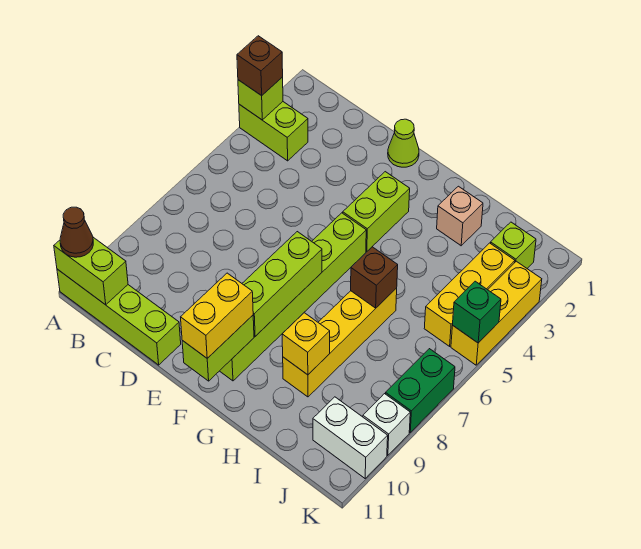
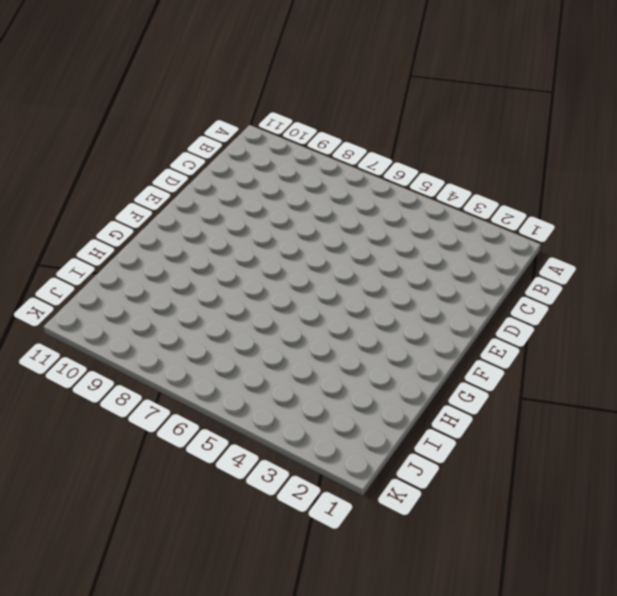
none -> lime 1x2 brick [239,102,308,161]
none -> lime 1x4 brick [57,269,181,365]
none -> lime 1x1 cone [388,119,419,167]

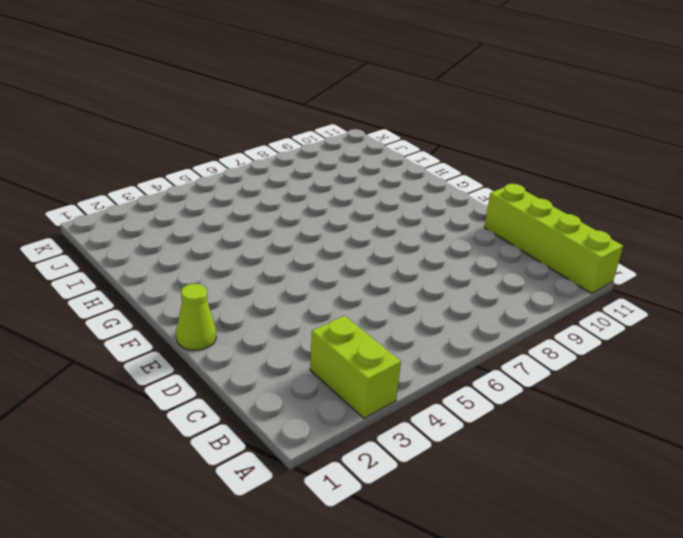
none -> lime 1x2 brick [343,172,410,252]
none -> lime 1x6 brick [220,213,366,381]
none -> tan 1x1 brick [437,186,483,246]

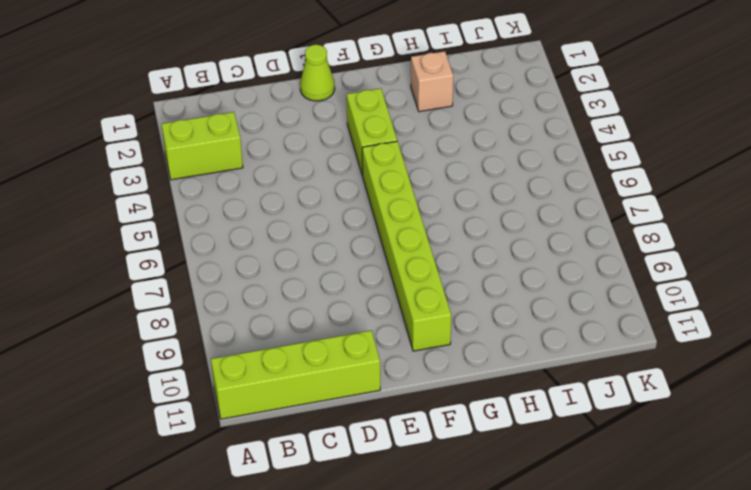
none -> yellow 1x4 brick [283,288,397,397]
none -> lime 1x1 brick [491,222,536,268]
none -> yellow 1x3 brick [424,243,515,346]

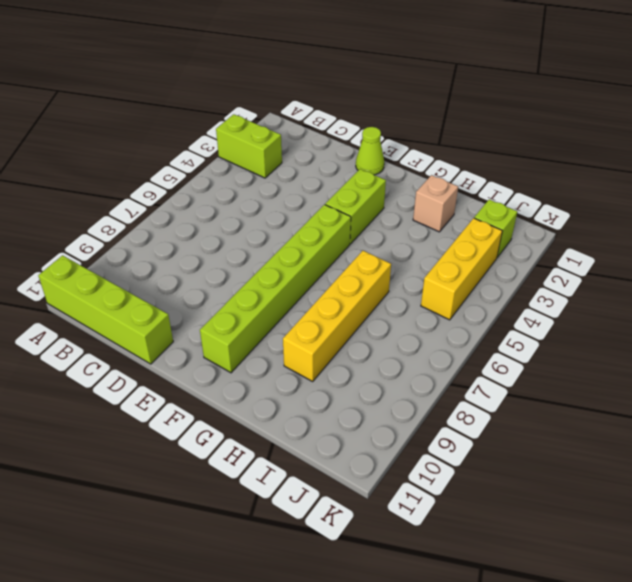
none -> white 1x2 brick [313,397,388,478]
none -> yellow 1x3 brick [451,261,542,365]
none -> green 1x2 brick [386,349,455,432]

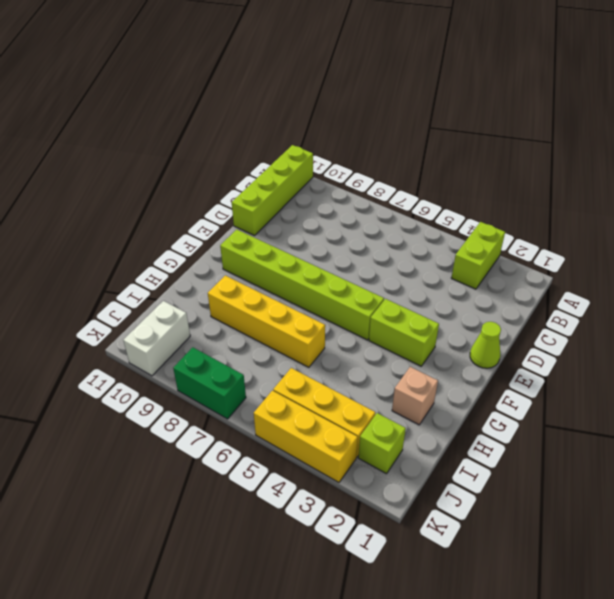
none -> white 1x1 brick [363,394,410,455]
none -> lime 1x1 brick [238,77,283,120]
none -> lime 1x2 brick [54,237,128,305]

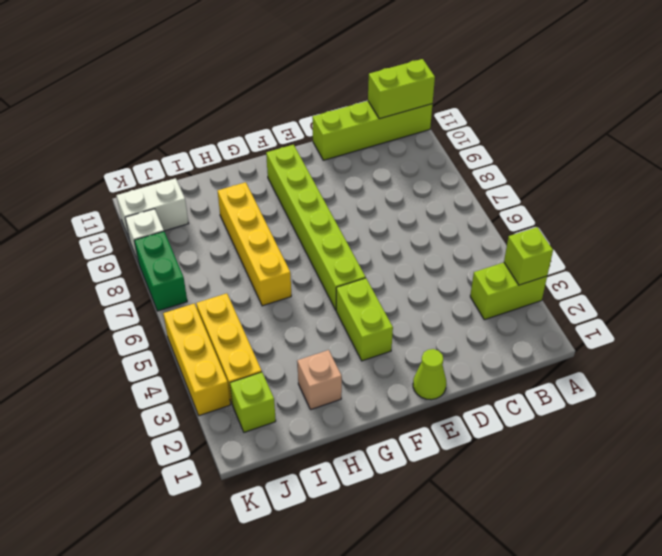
none -> lime 1x3 brick [242,232,322,336]
none -> lime 1x2 brick [182,315,254,381]
none -> brown 1x1 brick [351,247,398,308]

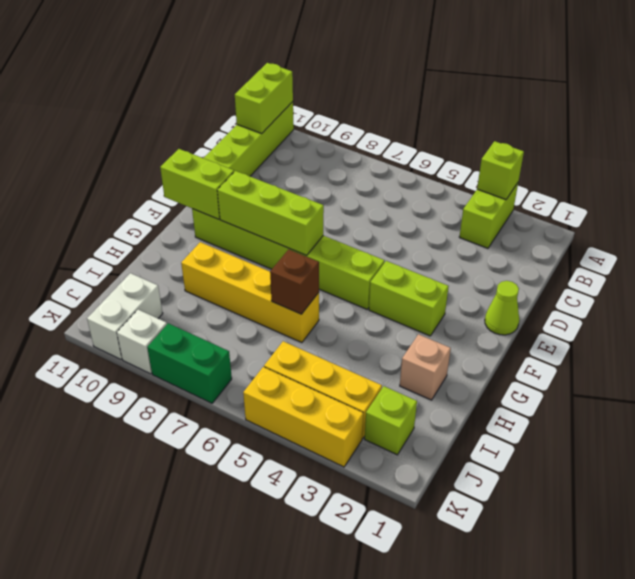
none -> yellow 1x1 brick [282,313,330,375]
none -> green 1x1 brick [453,281,501,343]
none -> brown 1x1 brick [237,36,283,96]

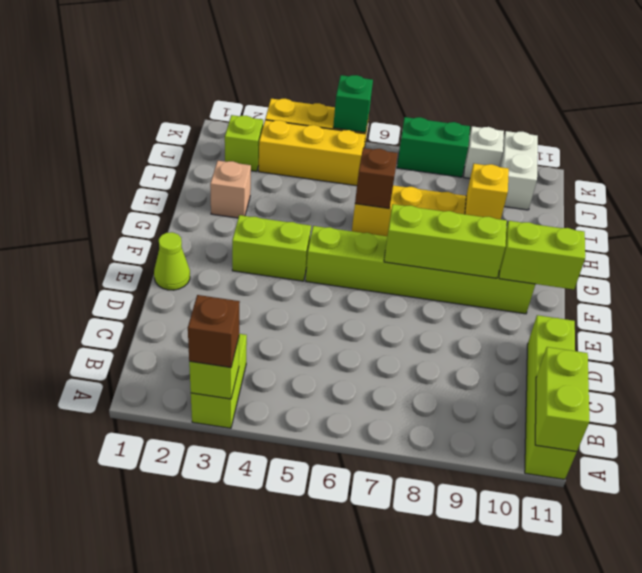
none -> brown 1x1 cone [60,207,93,257]
none -> yellow 1x2 brick [181,273,253,358]

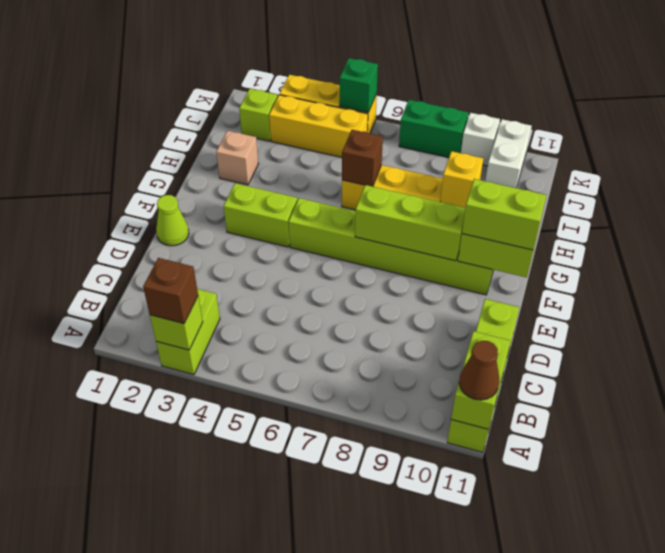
lime 1x2 brick [462,179,546,250] -> yellow 1x2 brick [181,273,253,358]

